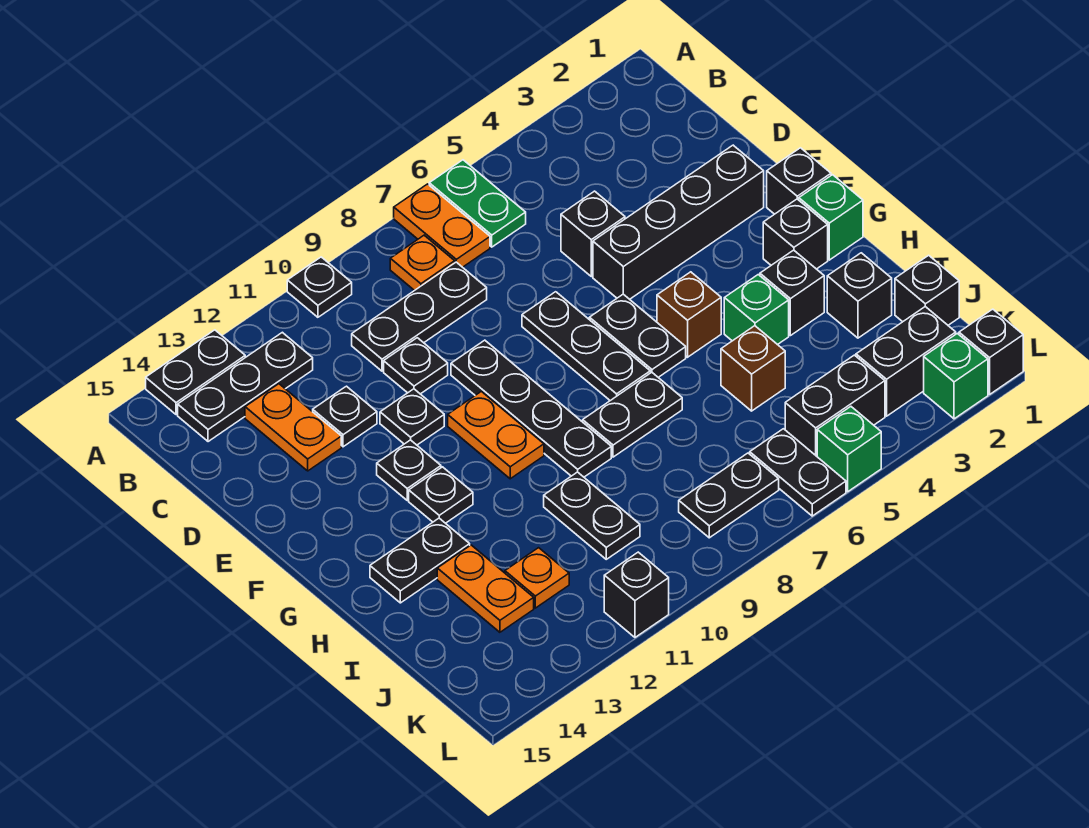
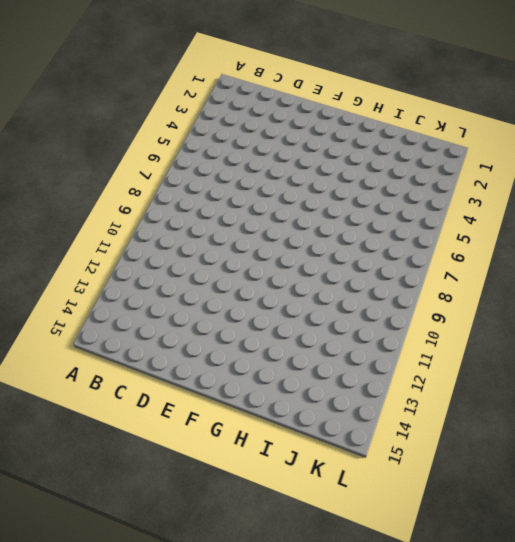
none -> green 1x2 plate [429,160,526,247]
none -> orange 1x2 plate [394,184,490,267]
none -> black 1x1 plate [287,257,352,317]
none -> black 1x2 plate [146,330,245,415]

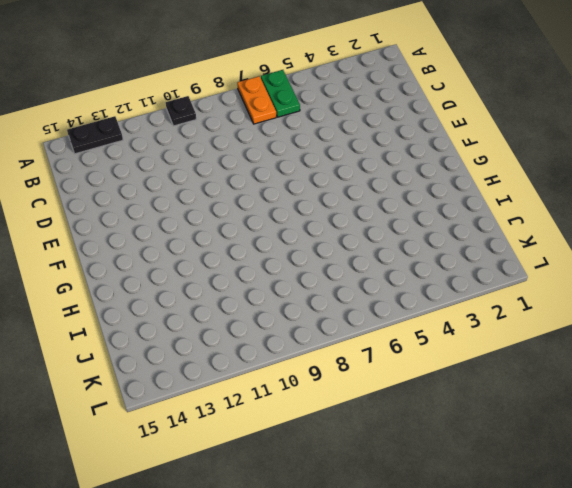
none -> orange 1x1 plate [390,235,455,291]
none -> black 1x3 plate [178,332,313,442]
none -> black 1x3 plate [352,262,487,371]
none -> orange 1x2 plate [245,384,341,471]

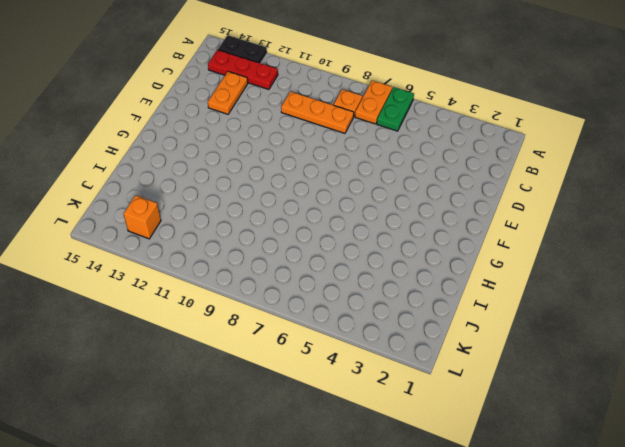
red 1x3 plate [208,50,278,89] -> black 1x3 plate [178,332,313,442]
orange 1x3 plate [281,92,354,133] -> black 1x3 plate [352,262,487,371]
orange 1x1 brick [124,195,161,239] -> none
none -> black 1x1 plate [287,257,352,317]
none -> black 1x1 brick [561,191,625,277]
none -> black 1x1 plate [384,338,448,394]
none -> black 1x1 plate [313,386,377,447]

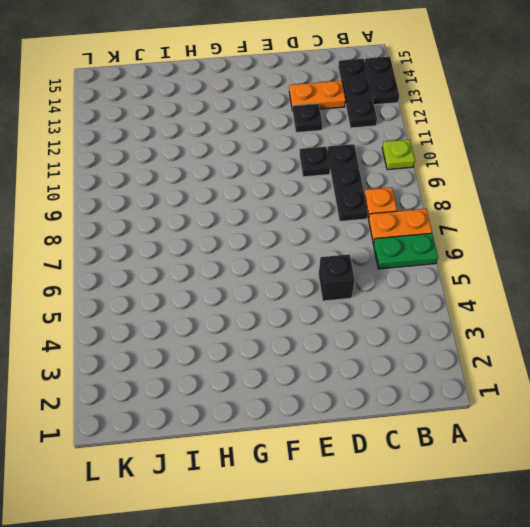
lime 1x1 plate [382,139,415,170] -> black 1x1 plate [287,257,352,317]
none -> black 1x4 brick [593,145,764,299]
none -> black 1x3 plate [522,292,650,401]
none -> black 1x4 plate [451,340,611,477]
none -> black 1x1 plate [380,389,444,445]

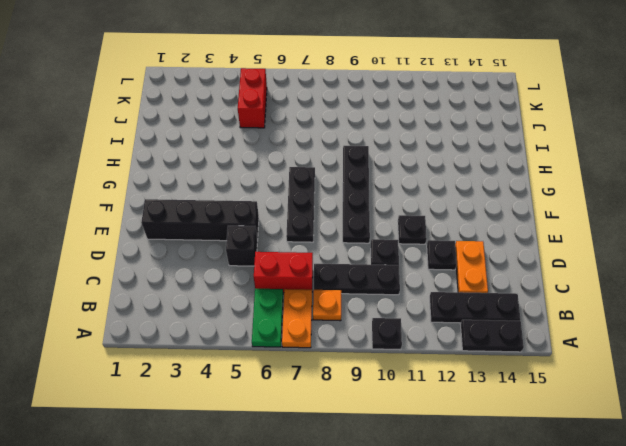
red 1x2 brick [254,252,313,293] -> none
red 1x2 brick [238,68,267,128] -> black 1x2 brick [785,355,885,456]
none -> black 1x1 brick [767,148,831,214]
none -> black 1x2 plate [589,294,686,377]
none -> orange 1x2 plate [448,391,544,479]
none -> black 1x1 plate [377,440,441,500]

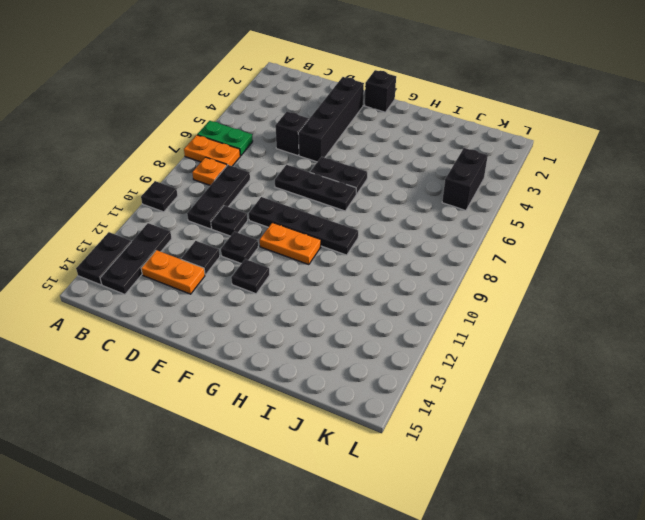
none -> green 1x1 brick [799,175,863,260]
none -> black 1x1 brick [763,199,828,269]
none -> brown 1x1 brick [657,272,721,357]
none -> black 1x1 plate [409,467,473,523]

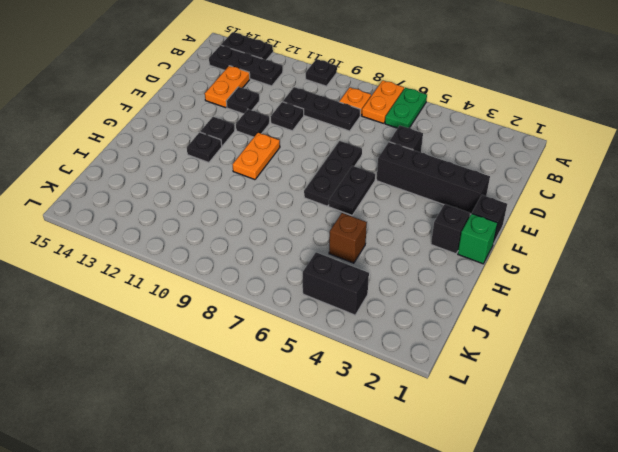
none -> black 1x4 plate [451,340,611,477]
none -> brown 1x1 brick [657,272,721,357]
none -> black 1x1 brick [760,250,824,336]
none -> green 1x1 brick [724,275,789,345]

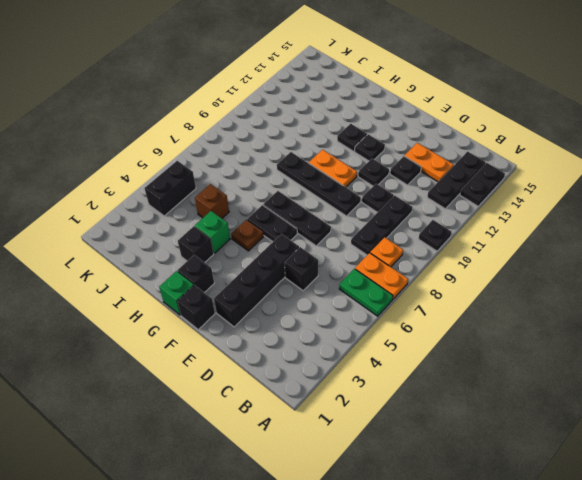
brown 1x1 plate [231,220,264,251] -> brown 1x1 brick [657,272,721,357]
none -> black 1x2 plate [583,372,682,457]
none -> black 1x2 plate [370,518,470,603]
none -> black 1x1 brick [827,253,892,338]
none -> black 1x2 plate [544,472,640,559]

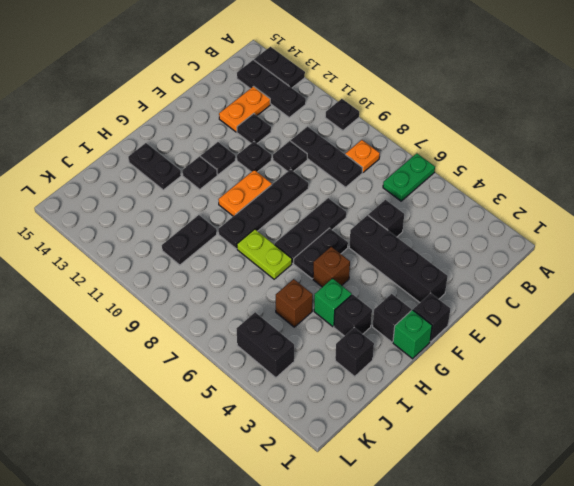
lime 1x2 plate [237,229,292,279] -> black 1x2 plate [583,372,682,457]
none -> orange 1x2 plate [394,184,490,267]
none -> orange 1x2 plate [437,545,534,632]
none -> black 1x1 brick [895,255,959,325]
none -> orange 1x1 plate [505,548,569,608]

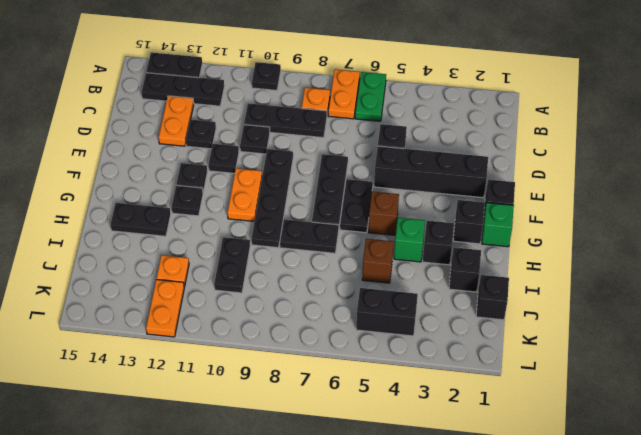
orange 1x2 plate [146,280,184,337] -> orange 1x2 plate moved to [437,545,534,632]
none -> black 1x2 brick [856,307,956,416]
none -> black 1x2 plate [750,429,846,516]
none -> black 1x2 plate [679,453,779,538]
none -> black 1x1 brick [959,309,1023,394]

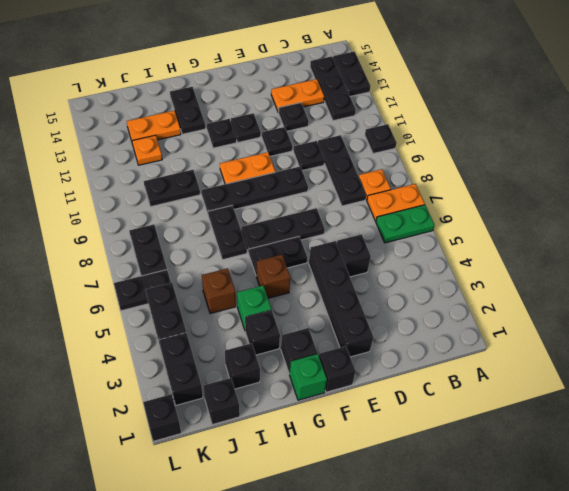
none -> green 1x1 brick [924,333,988,419]
none -> green 1x1 brick [817,407,881,492]
none -> black 1x1 brick [604,552,669,637]

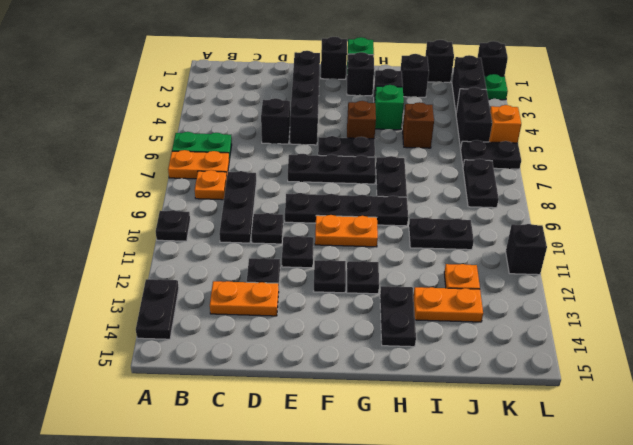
green 1x1 plate [484,74,508,100] -> green 1x1 brick [924,333,988,419]
orange 1x1 brick [489,105,521,143] -> green 1x1 brick [817,407,881,492]
none -> black 1x3 plate [178,332,313,442]

